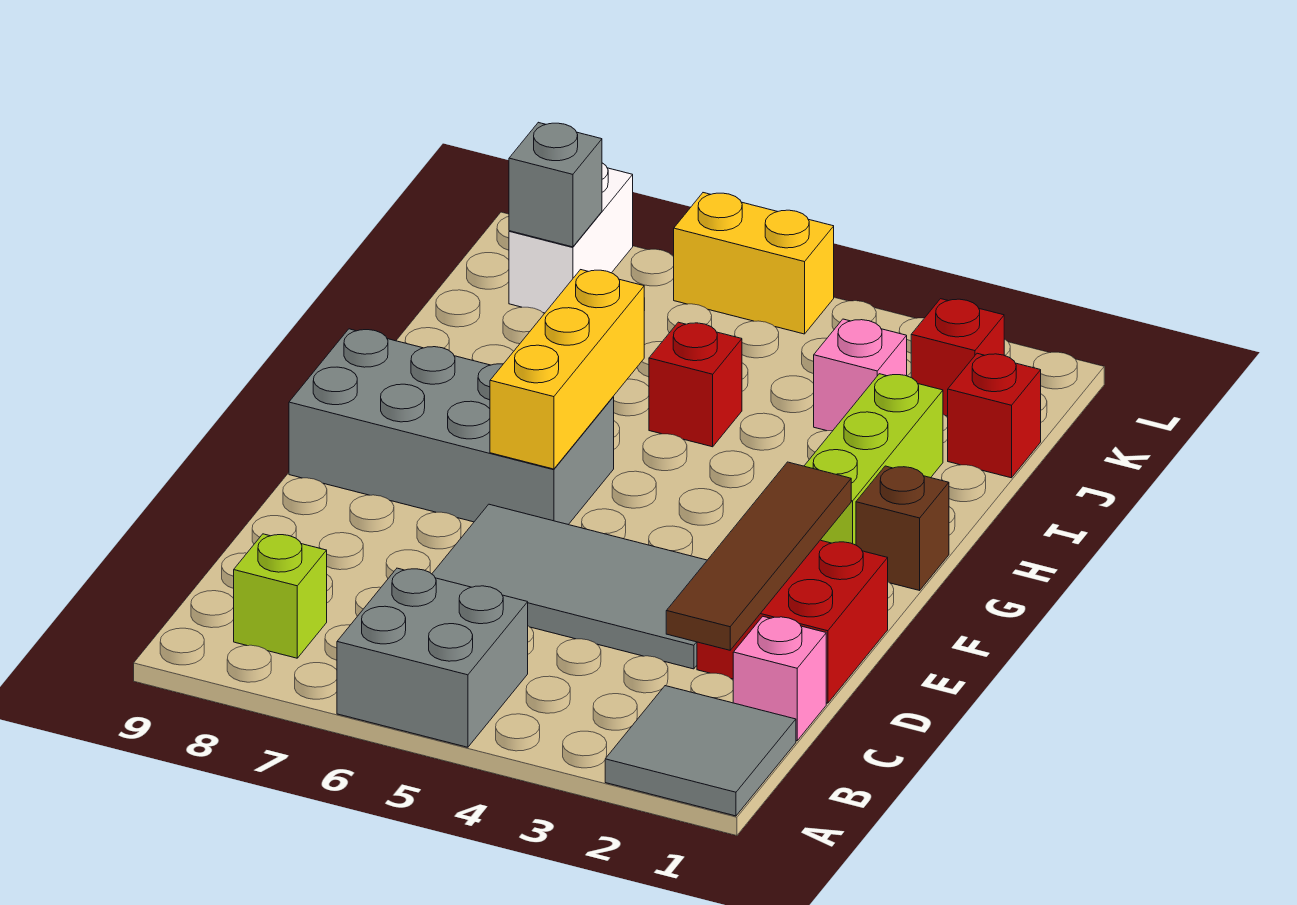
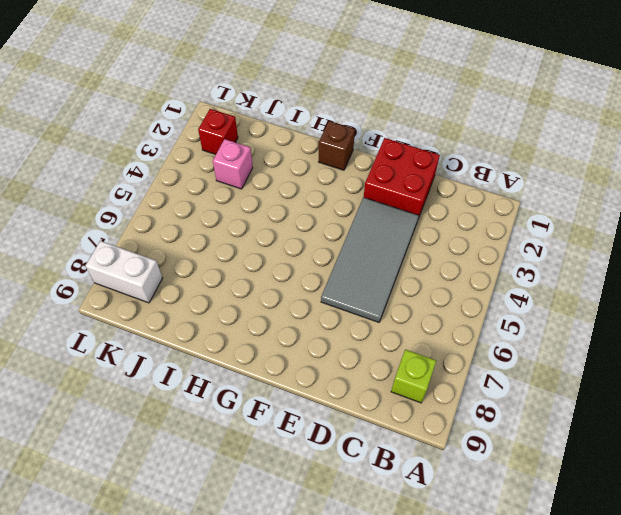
none -> grey 2x2 tile [605,686,796,816]
none -> grey 2x2 brick [337,568,528,747]
none -> pink 1x1 brick [733,617,826,741]

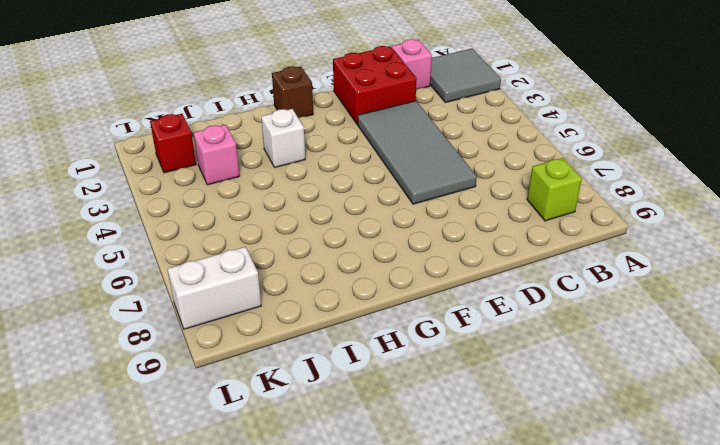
white 1x1 brick [261,109,305,167] -> none
none -> grey 2x2 brick [337,568,528,747]
none -> grey 2x4 brick [289,329,614,525]
none -> lime 1x3 brick [804,374,943,545]

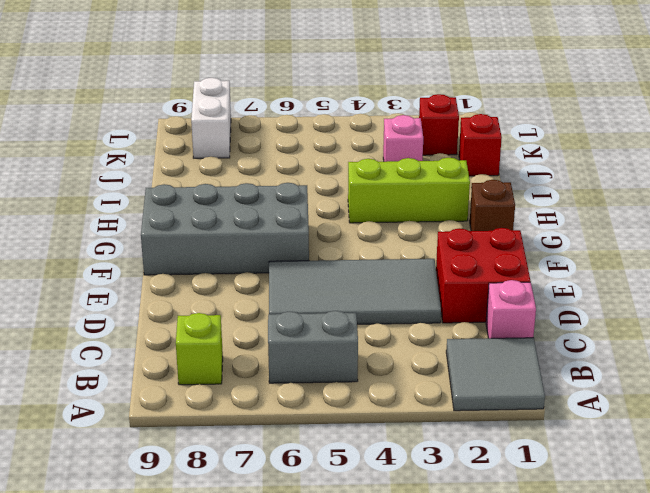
grey 1x2 brick [268,311,358,383] -> grey 2x2 brick [337,568,528,747]
lime 1x3 brick [348,158,470,223] -> lime 1x3 brick turned to [804,374,943,545]
none -> red 1x1 brick [649,322,742,447]
none -> yellow 1x2 brick [673,193,834,334]
none -> brown 1x4 tile [666,462,851,650]

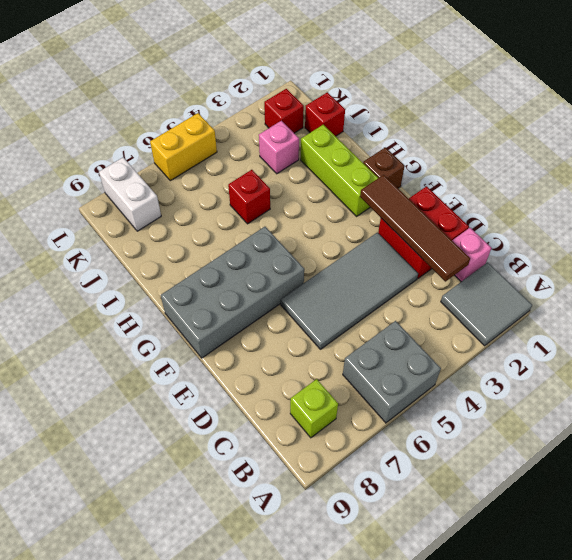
none -> yellow 1x3 brick [490,270,644,469]
none -> grey 1x1 brick [509,122,602,247]

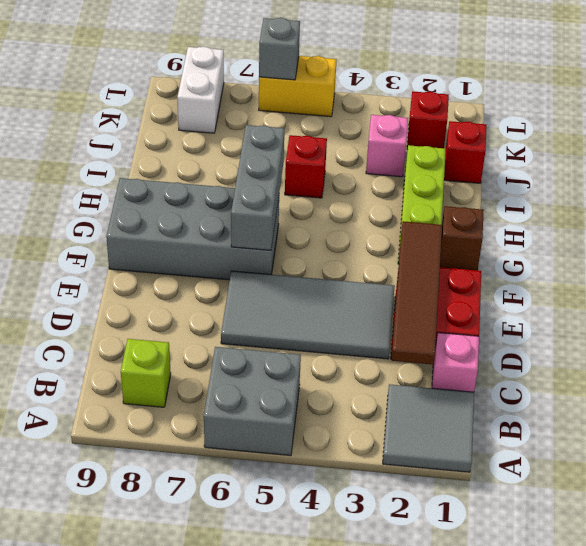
grey 1x3 brick [231,125,284,250] -> yellow 1x3 brick [490,270,644,469]
grey 1x1 brick [259,18,300,80] -> grey 1x1 brick moved to [509,122,602,247]

